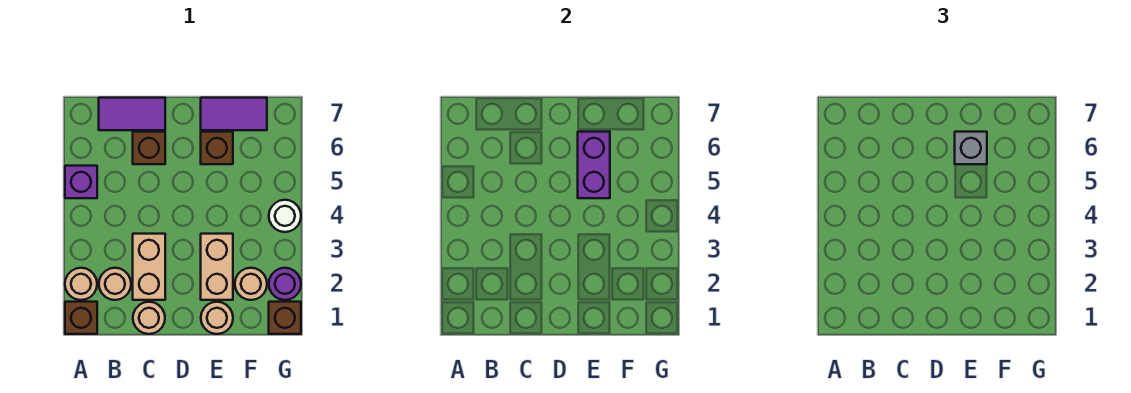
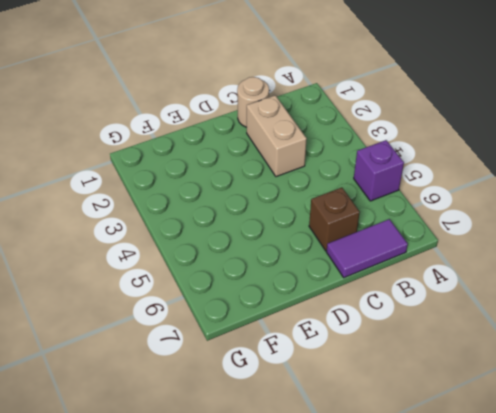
none -> brown 1x1 brick [65,302,97,334]
none -> tan 1x1 round brick [65,268,97,300]
none -> tan 1x1 round brick [99,268,131,300]

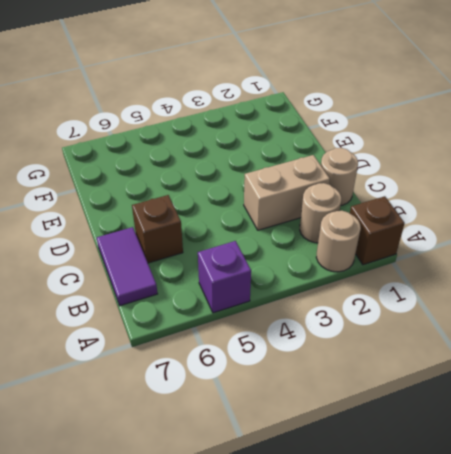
none -> tan 1x1 round brick [201,302,233,334]
none -> tan 1x2 brick [201,234,233,300]
none -> brown 1x1 brick [201,132,233,164]

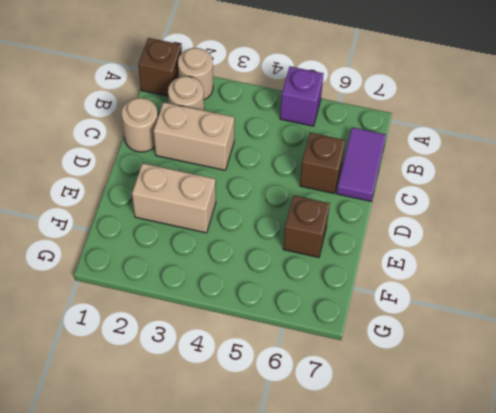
none -> tan 1x1 round brick [201,302,233,334]
none -> purple 1x2 tile [201,98,267,130]
none -> tan 1x1 round brick [235,268,267,300]

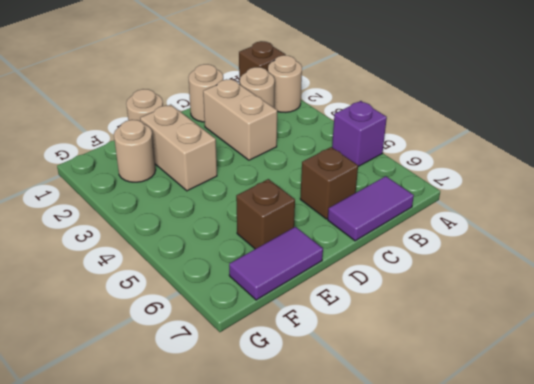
none -> brown 1x1 brick [269,302,301,334]
none -> purple 1x1 round brick [269,268,301,300]
none -> white 1x1 round brick [269,200,301,232]

